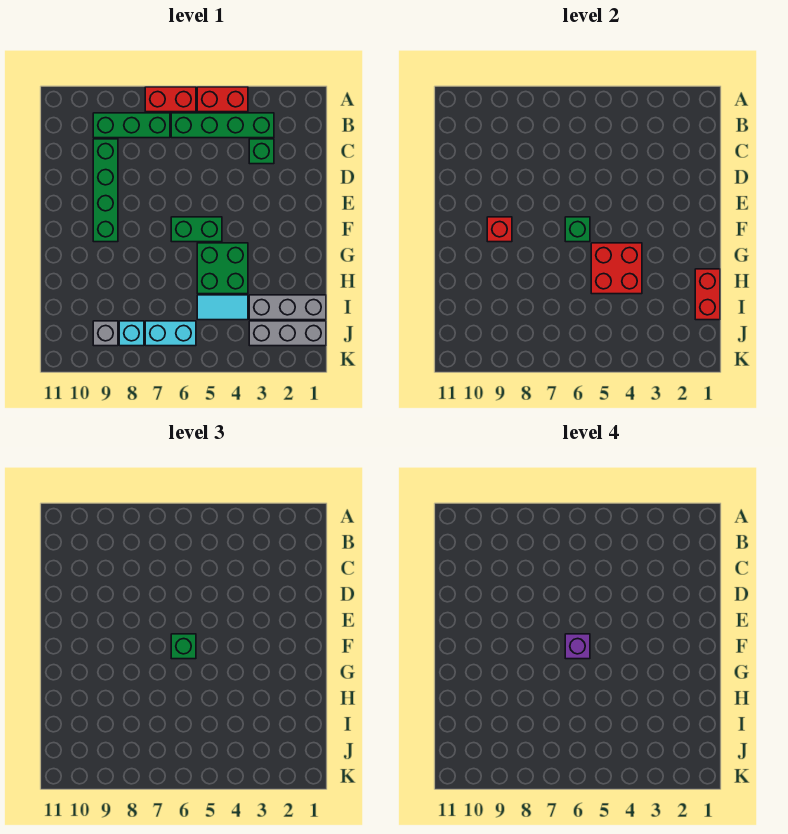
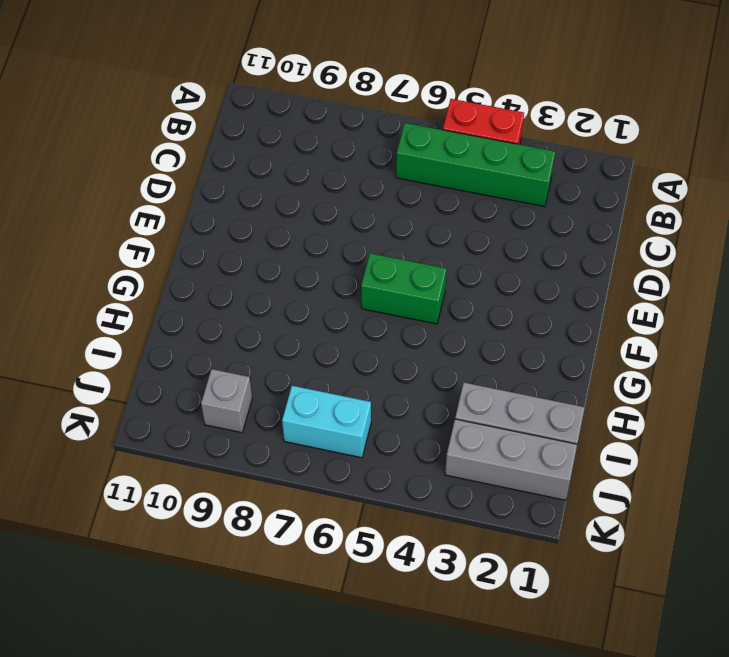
none -> red 1x2 brick [145,87,196,112]
none -> green 1x3 brick [93,113,170,138]
none -> green 1x1 brick [249,139,274,164]

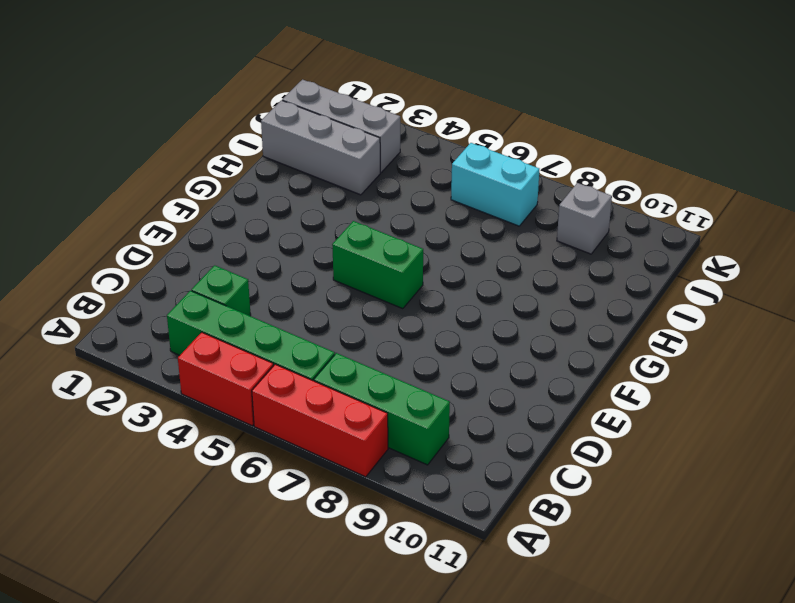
red 1x3 brick [252,364,388,477] -> red 1x2 brick [145,87,196,112]
none -> green 1x4 brick [93,139,118,242]
none -> green 2x2 brick [197,243,248,294]
none -> cyan 1x2 tile [197,295,248,320]

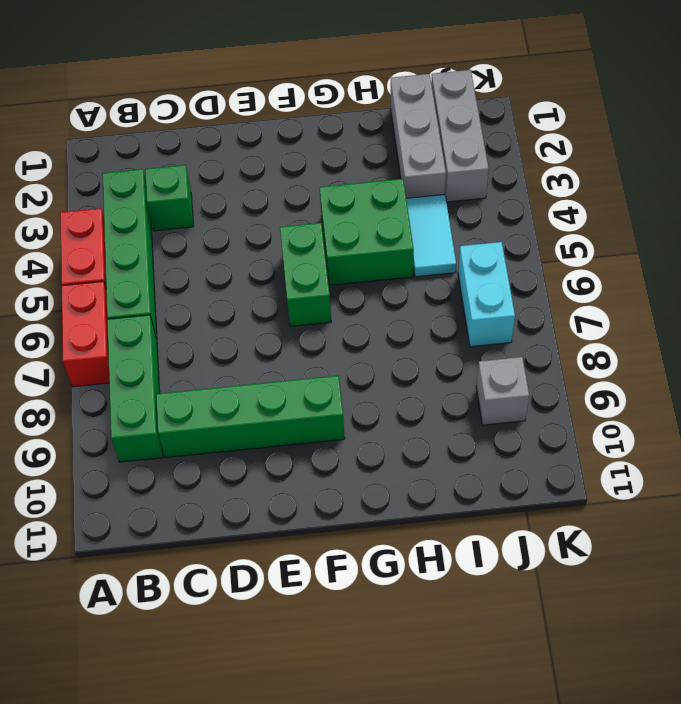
none -> cyan 1x1 brick [119,321,144,346]
none -> green 1x1 brick [565,217,590,242]
none -> red 1x1 brick [487,217,512,242]

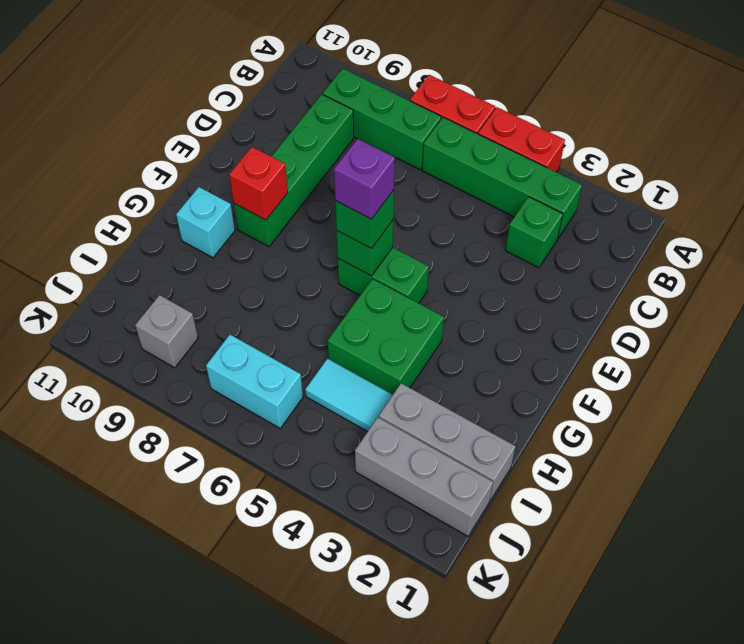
cyan 1x1 brick [176,187,235,258] -> cyan 1x1 brick moved to [119,321,144,346]
none -> red 2x2 brick [591,243,642,294]
none -> red 1x2 brick [695,269,720,320]

